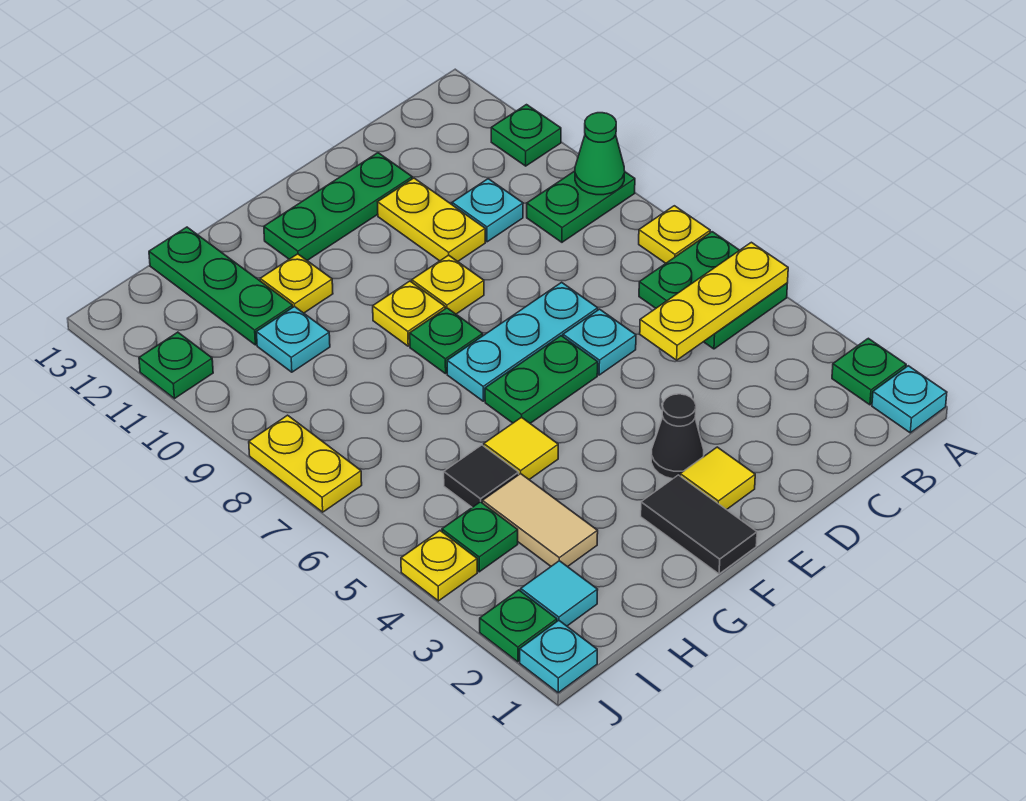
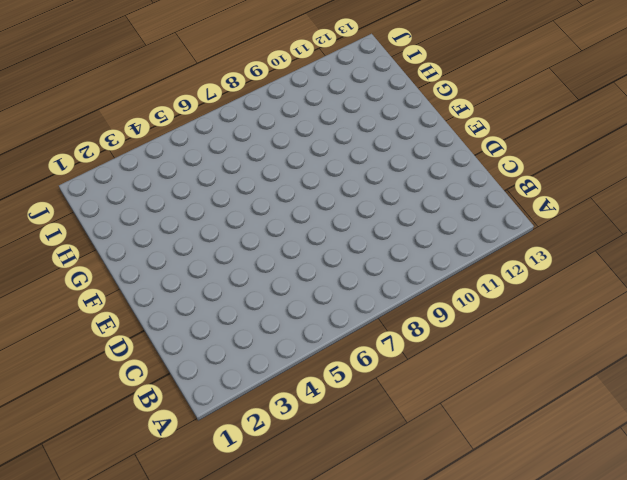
none -> cyan 1x1 plate [872,366,947,433]
none -> green 1x1 plate [832,338,906,405]
none -> green 2x2 plate [639,232,787,349]
none -> yellow 1x1 plate [639,206,710,263]

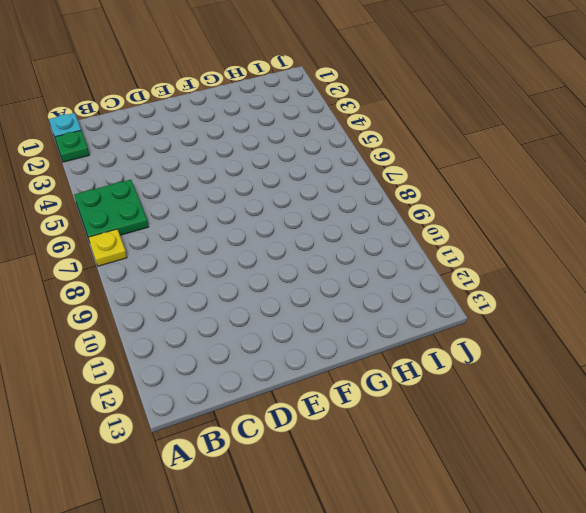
none -> green 1x2 plate [527,171,635,242]
none -> green 1x1 plate [491,105,561,166]
none -> cyan 1x1 plate [452,179,523,242]
none -> cyan 1x1 plate [563,309,636,375]

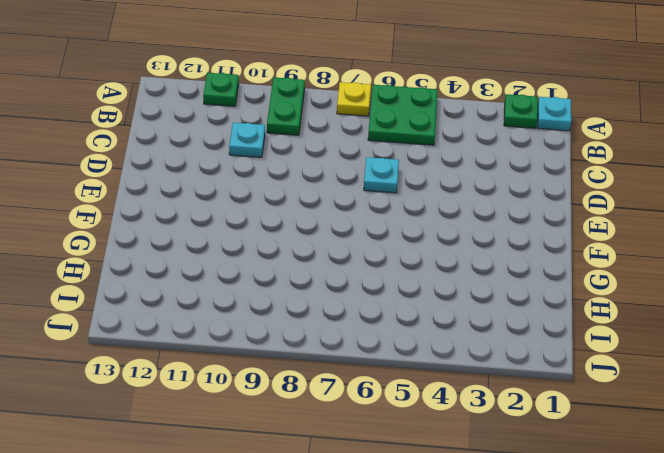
none -> cyan 1x3 plate [447,282,598,401]
none -> yellow 1x2 plate [378,178,485,261]
none -> green 1x3 plate [264,153,412,260]
none -> yellow 1x1 tile [680,447,755,510]

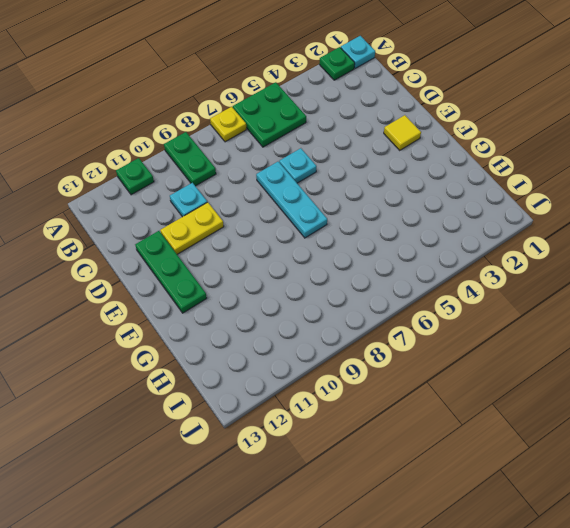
none -> black 1x1 cone [651,394,704,479]
none -> green 1x2 plate [485,336,598,423]
none -> yellow 1x1 plate [412,255,484,314]
none -> black 1x2 tile [641,475,757,574]

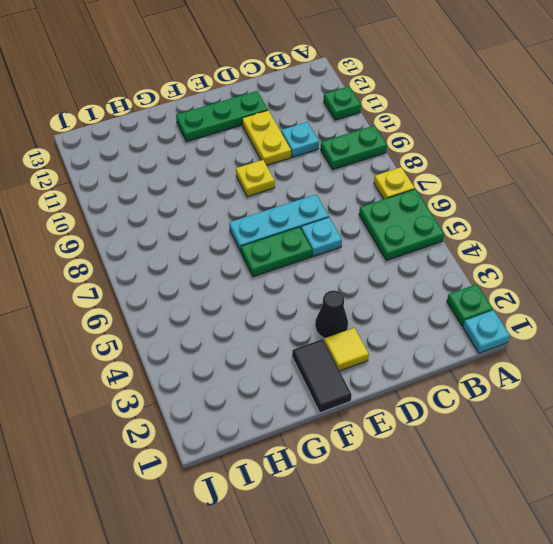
none -> green 1x1 plate [410,308,483,374]
none -> yellow 1x1 plate [373,281,445,346]
none -> yellow 1x1 tile [484,417,558,479]
none -> yellow 1x1 plate [260,254,333,313]

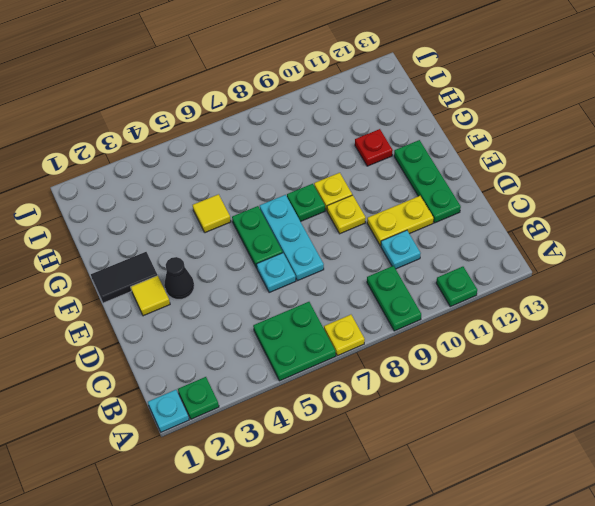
red 1x1 plate [355,129,393,166] -> yellow 1x1 plate [260,254,333,313]
none -> tan 1x2 tile [482,474,598,567]
none -> black 1x1 tile [444,445,519,507]
none -> cyan 1x1 plate [256,306,330,372]
none -> green 1x3 plate [149,227,293,345]

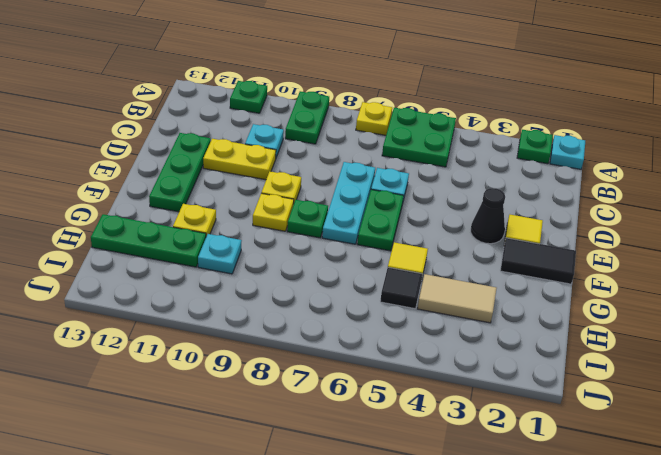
none -> cyan 1x1 tile [521,561,598,626]
none -> green 1x1 plate [442,502,518,572]
none -> cyan 1x1 plate [520,620,597,693]
none -> green 1x1 plate [480,590,557,662]

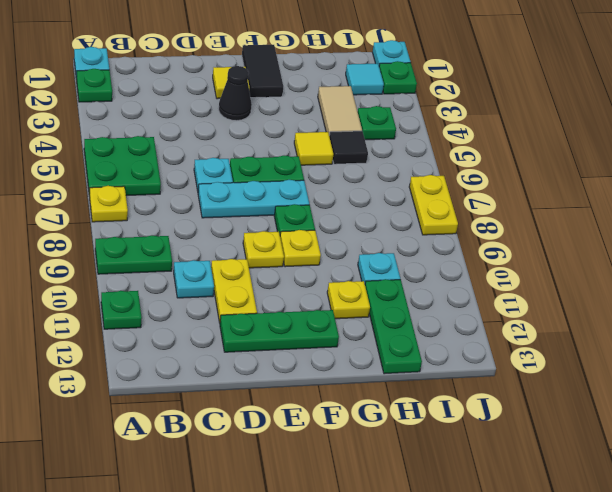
none -> yellow 1x1 plate [401,531,477,601]
none -> green 1x1 plate [139,332,213,399]
none -> yellow 1x3 plate [640,242,788,360]
none -> green 1x1 cone [575,113,625,195]

